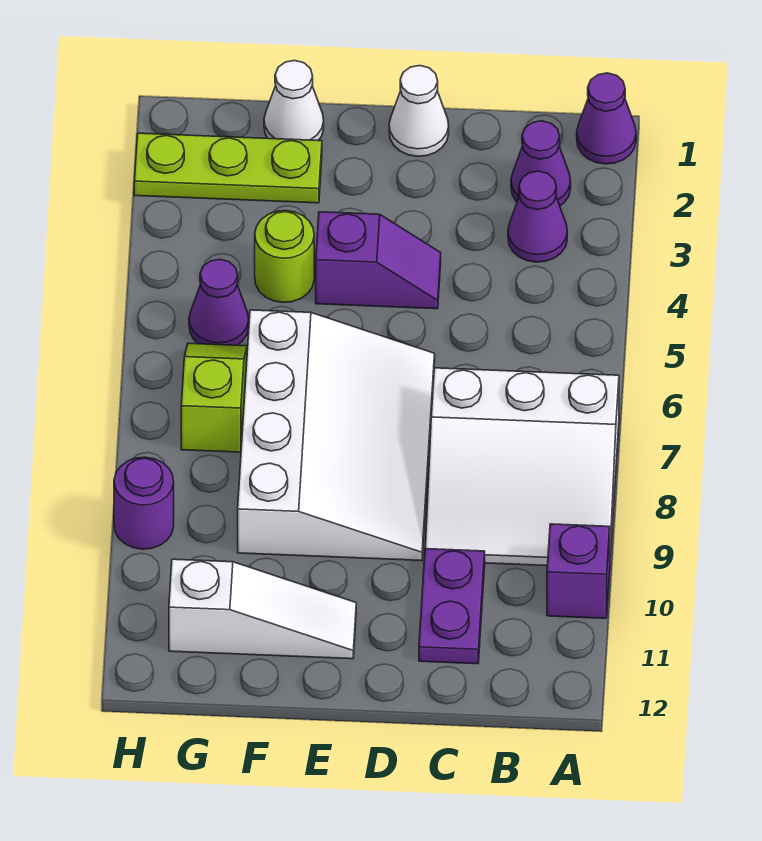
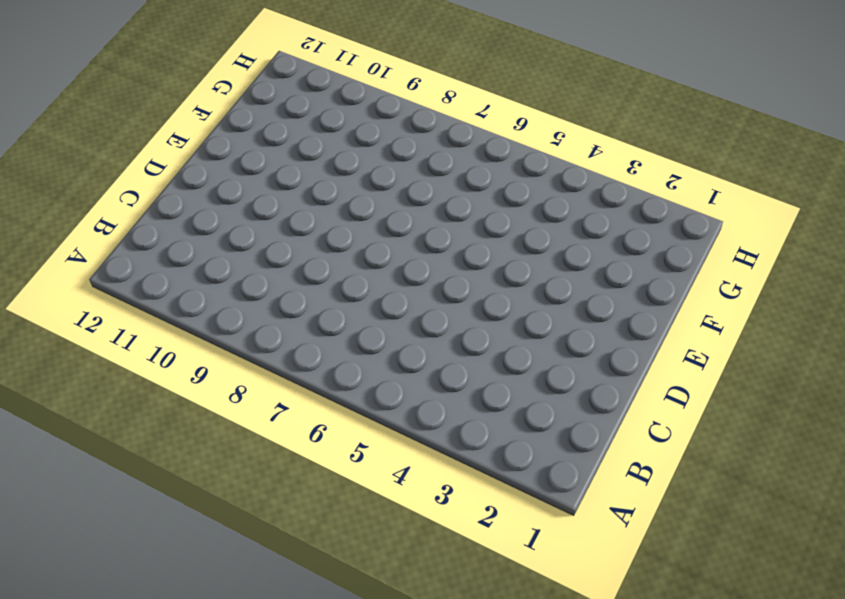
none -> purple 1x1 cone [577,73,636,164]
none -> white 3x3 slope [425,368,619,566]
none -> purple 1x1 brick [547,524,610,618]

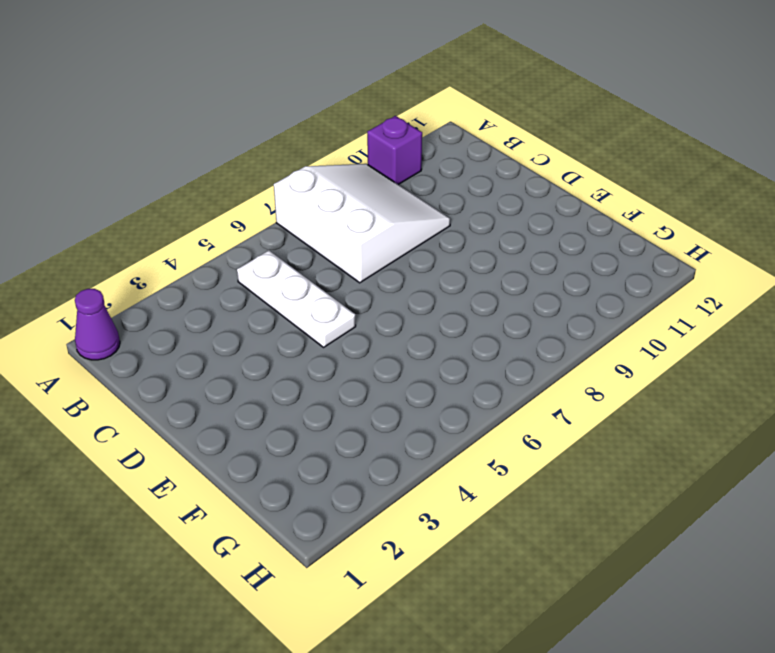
white 1x3 plate [237,251,356,347] -> none
none -> purple 1x1 cone [511,121,571,206]
none -> purple 1x1 cone [508,171,567,262]
none -> purple 1x2 plate [419,549,485,664]

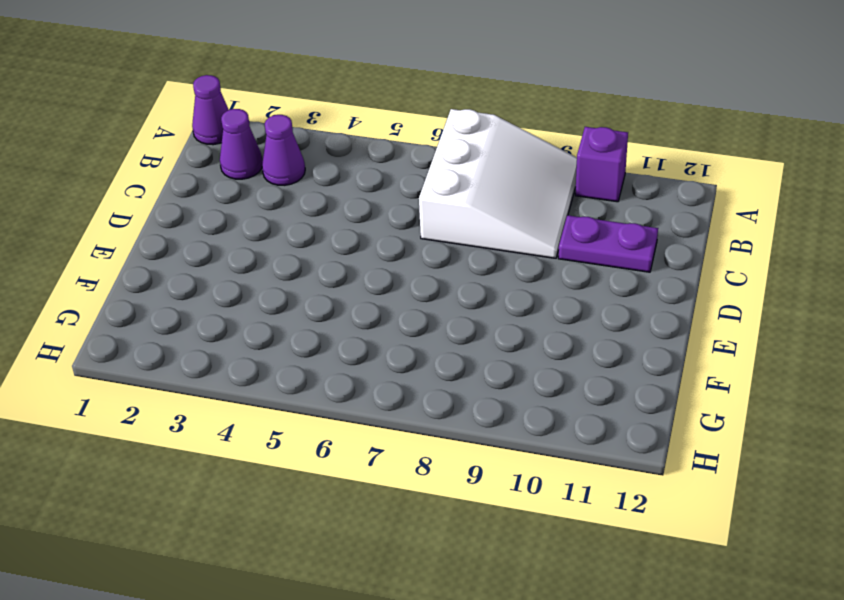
none -> white 1x1 cone [389,66,449,156]
none -> purple 1x2 slope [316,212,441,309]
none -> white 3x4 slope [238,310,435,561]

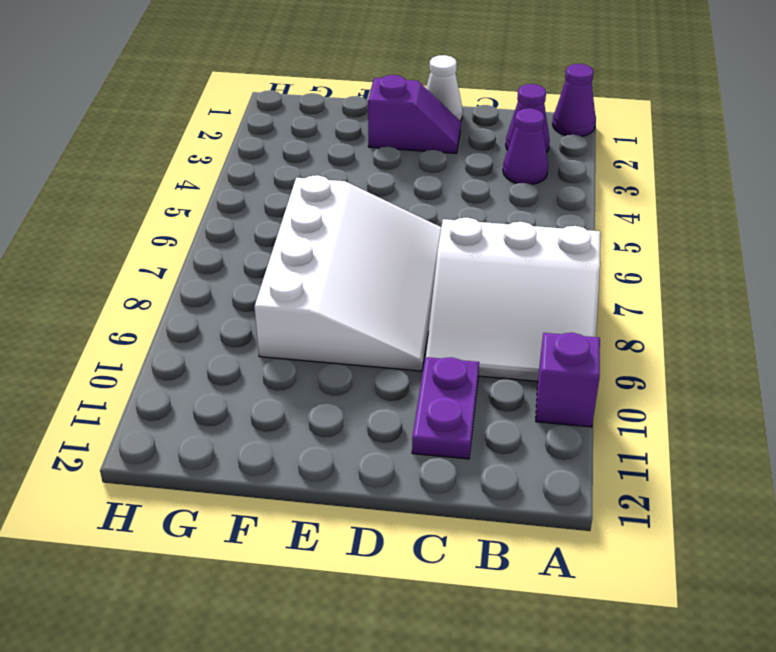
purple 1x2 slope [368,75,461,153] -> purple 1x2 slope moved to [316,212,441,309]
none -> white 1x3 slope [169,559,356,659]
none -> white 1x1 cone [264,60,324,141]
none -> lime 1x3 plate [134,133,322,203]

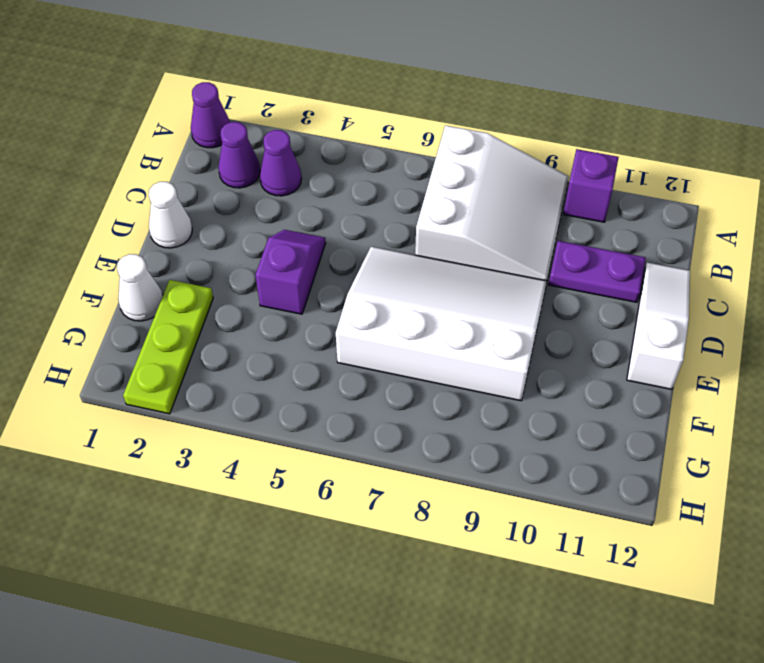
white 1x3 slope [627,262,690,389] -> white 1x3 slope moved to [169,559,356,659]
none -> lime 1x1 round brick [255,211,314,302]
none -> purple 1x1 cone [189,259,249,345]
none -> lime 1x2 slope [181,343,247,452]

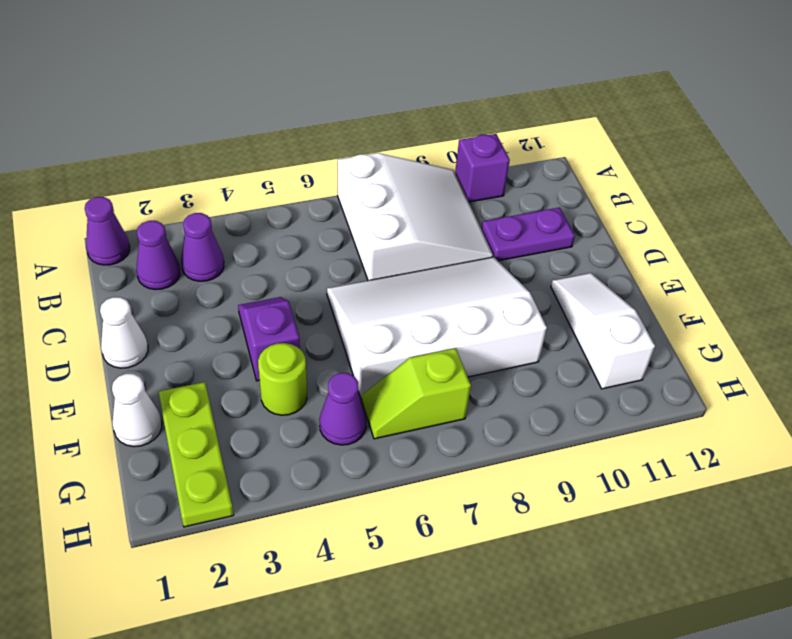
none -> purple 1x1 round brick [114,457,174,549]

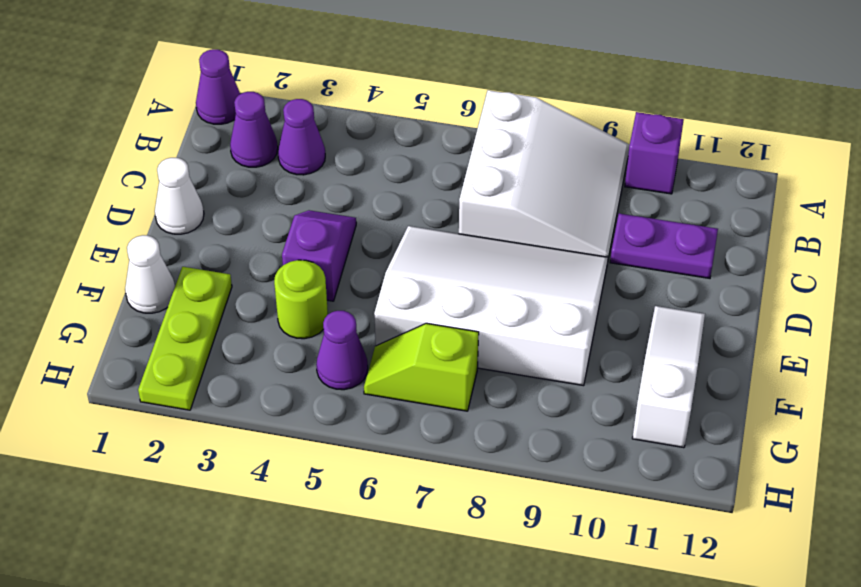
none -> purple 1x1 round brick [114,457,174,549]

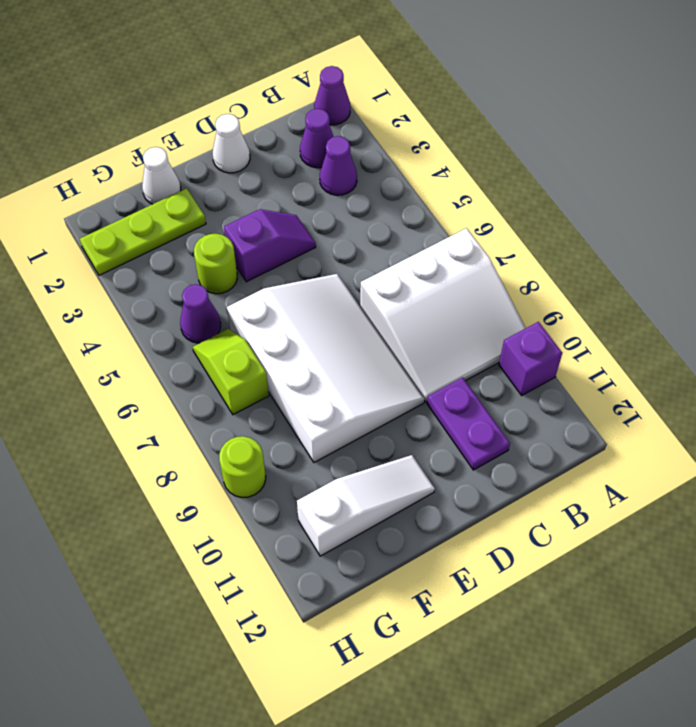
lime 1x1 round brick [219,436,266,497] -> purple 1x1 round brick [114,457,174,549]

